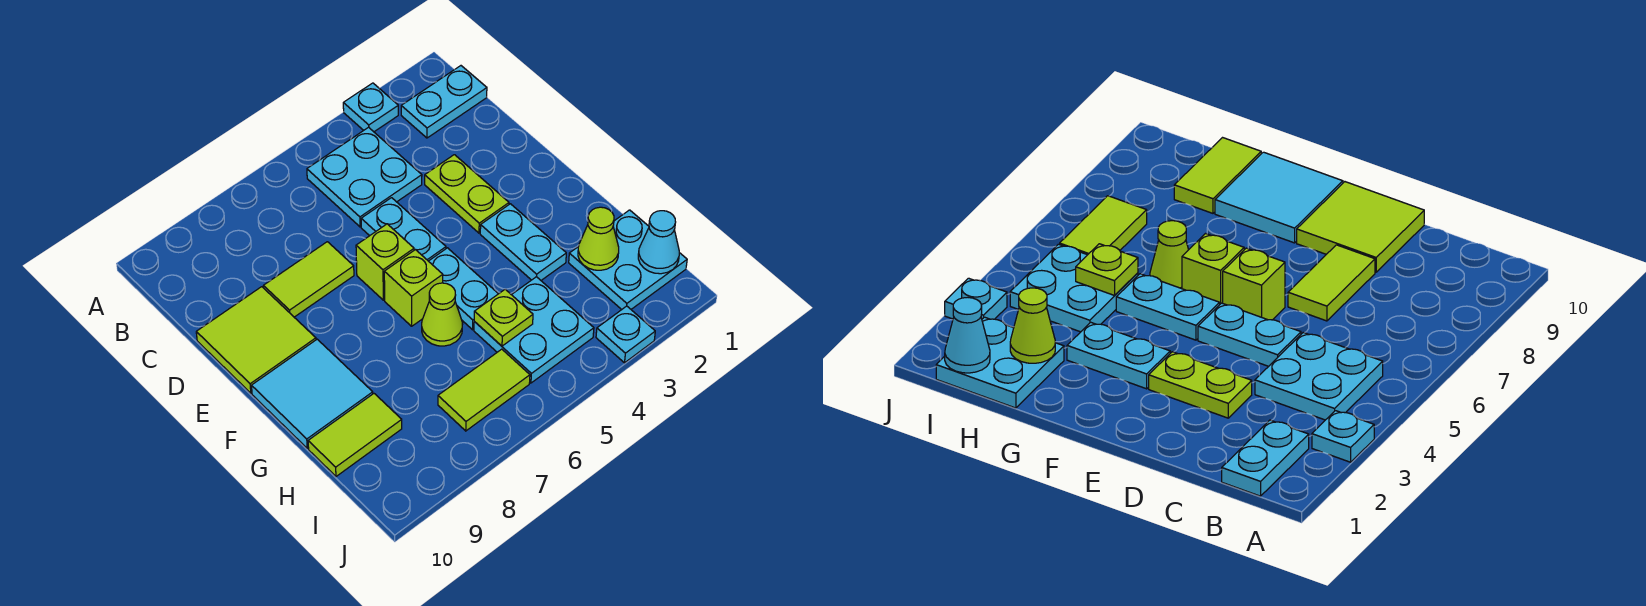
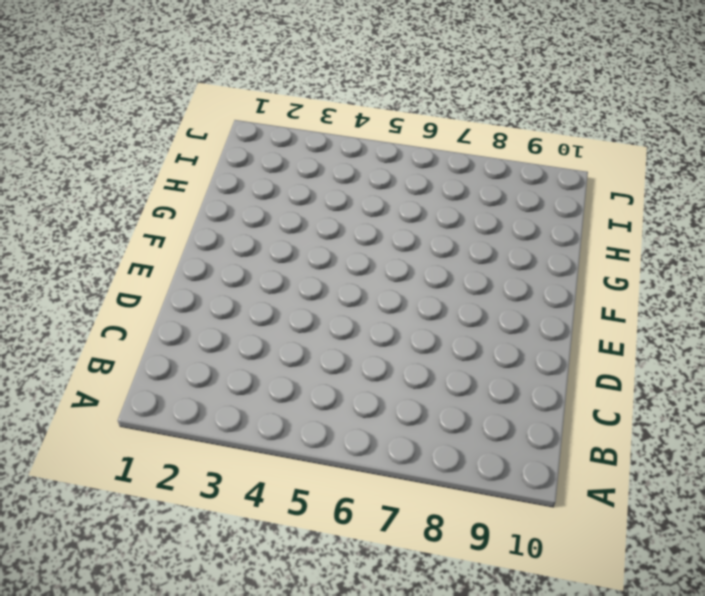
none -> cyan 1x1 plate [343,83,398,132]
none -> cyan 1x2 plate [401,66,487,138]
none -> cyan 2x2 plate [307,127,422,227]

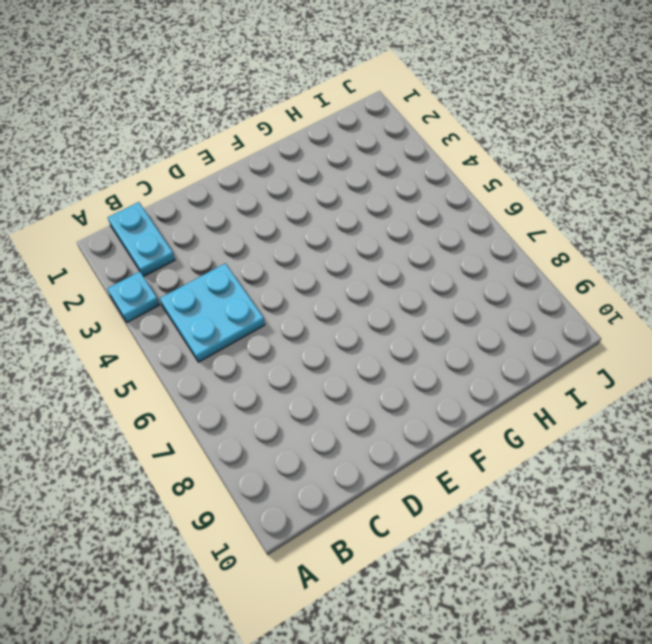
none -> lime 1x2 plate [425,155,509,233]
none -> cyan 1x2 plate [361,198,446,261]
none -> lime 1x2 tile [263,242,354,317]

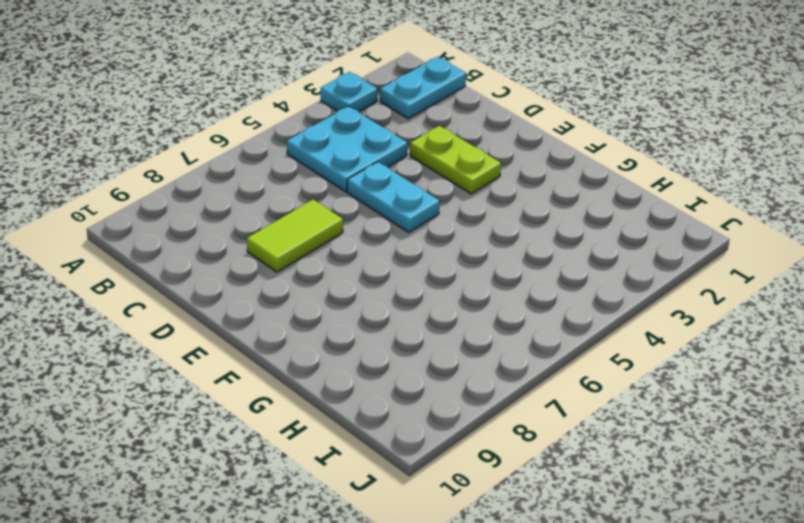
none -> lime 2x2 tile [196,287,316,393]
none -> lime 1x1 brick [356,224,414,300]
none -> cyan 1x2 plate [480,204,566,280]

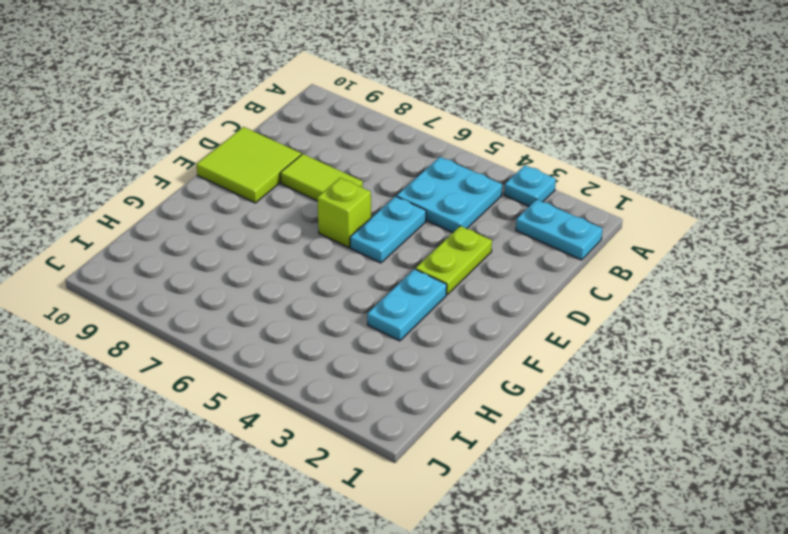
none -> cyan 1x2 plate [429,248,498,330]
none -> lime 1x1 brick [384,250,443,326]
none -> cyan 2x2 tile [252,339,373,448]

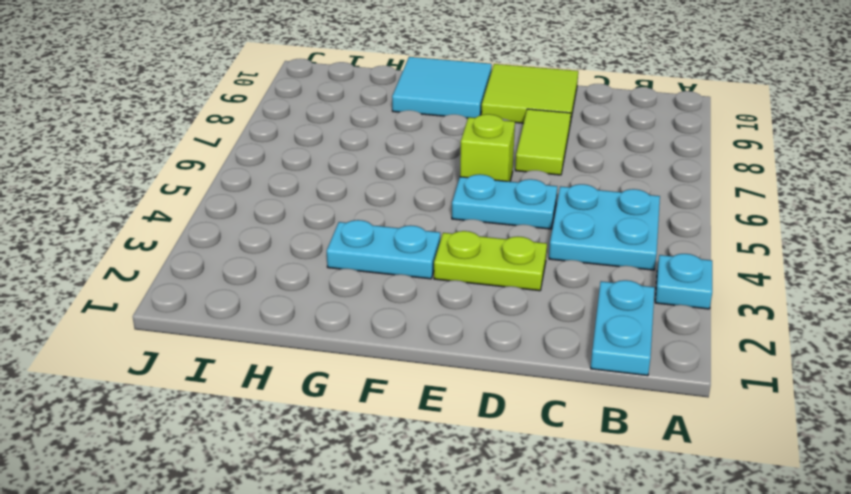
none -> cyan 1x2 plate [429,248,498,330]
none -> lime 1x1 brick [384,250,443,326]
none -> lime 1x1 cone [422,283,463,346]

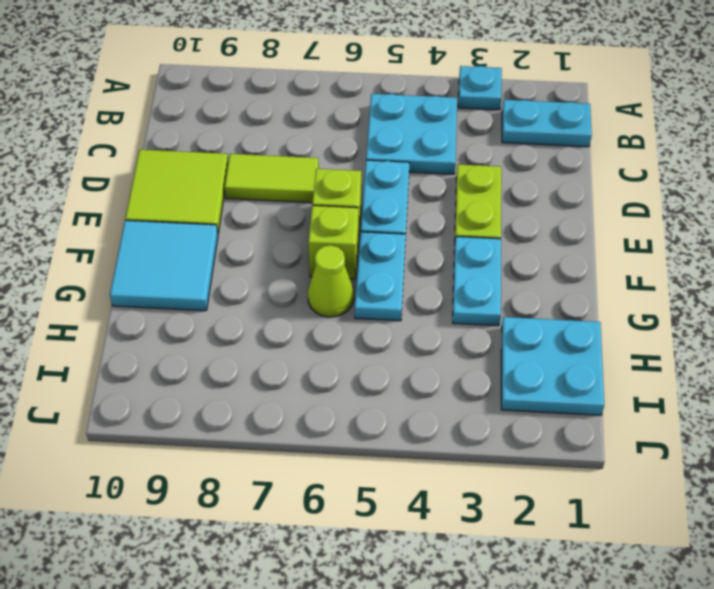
none -> cyan 2x2 plate [474,277,594,383]
none -> lime 1x2 tile [308,394,402,476]
none -> lime 1x2 tile [438,349,530,431]

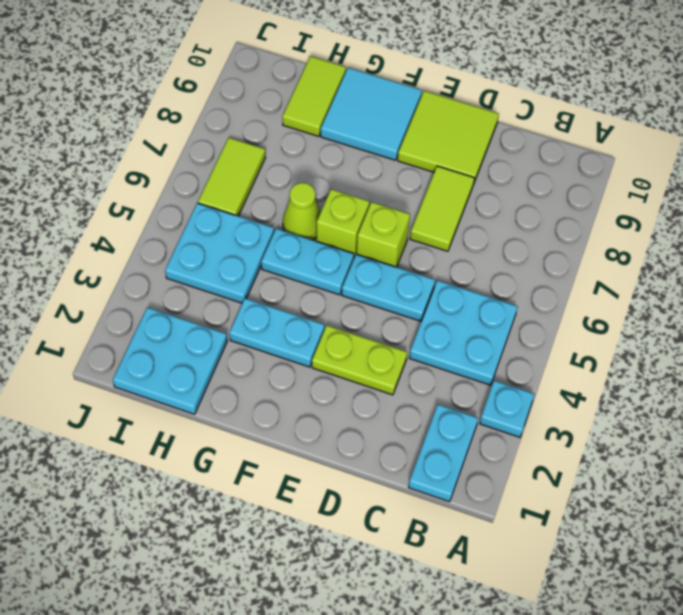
none -> cyan 1x1 plate [596,306,655,363]
none -> lime 1x1 cone [578,207,619,270]
none -> lime 1x1 plate [474,289,533,346]

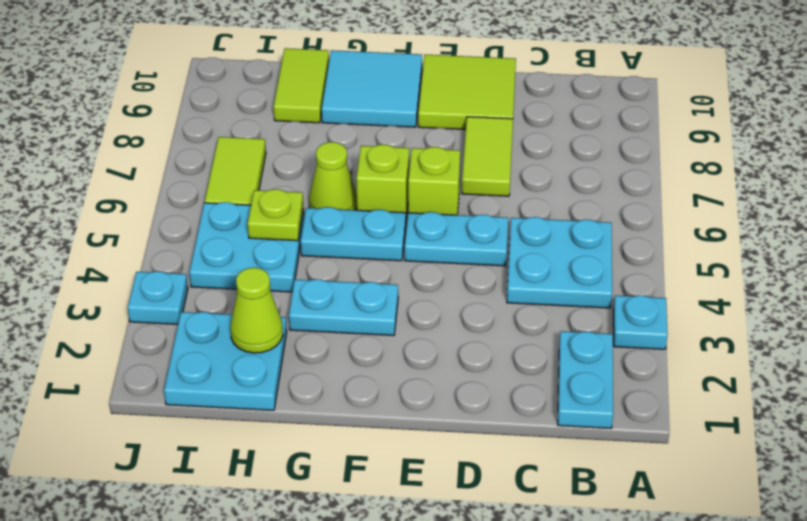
none -> lime 1x2 plate [425,155,509,233]
none -> cyan 1x1 cone [638,211,679,274]

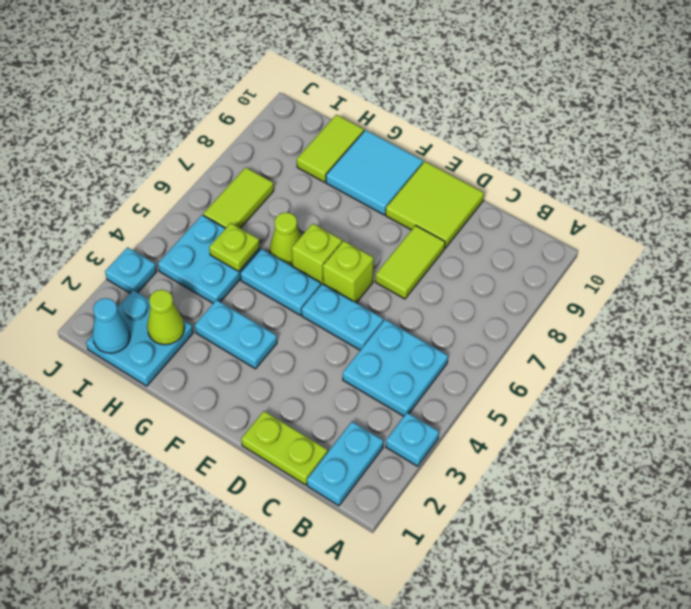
lime 1x2 plate [241,411,328,485] -> lime 1x2 plate moved to [425,155,509,233]

